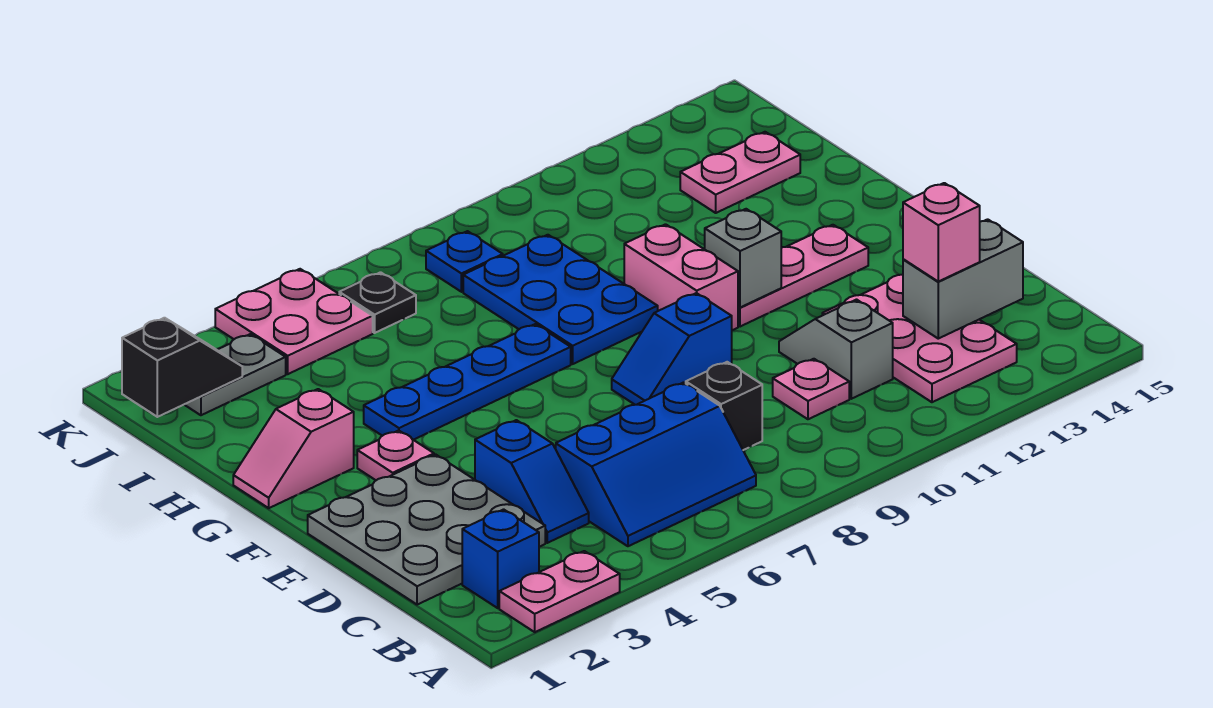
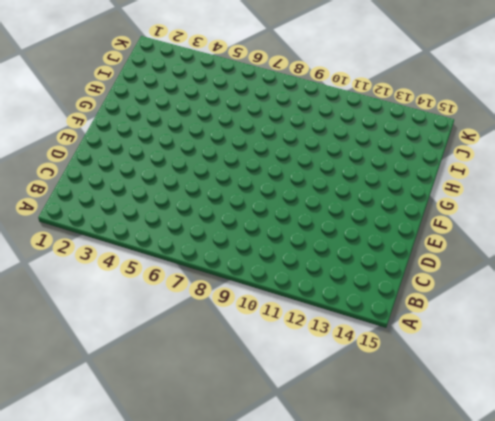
none -> pink 1x2 plate [499,551,620,632]
none -> blue 1x1 brick [462,509,539,608]
none -> blue 2x3 slope [556,382,756,546]

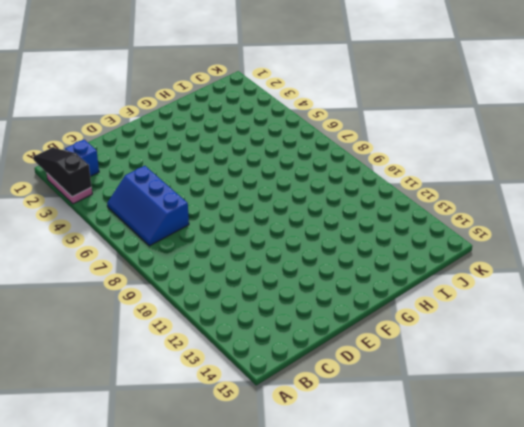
black 1x3 slope [33,147,91,197] -> none
none -> pink 2x3 plate [822,275,1017,402]
none -> grey 3x3 plate [308,455,545,605]
none -> blue 1x2 slope [475,420,589,543]

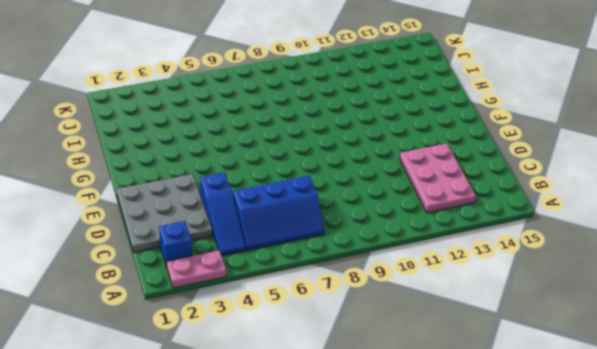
blue 1x3 slope [200,172,246,256] -> blue 1x2 slope [475,420,589,543]
none -> black 1x1 brick [686,362,762,450]
none -> pink 1x1 plate [773,359,849,419]
none -> grey 1x2 slope [779,300,893,399]

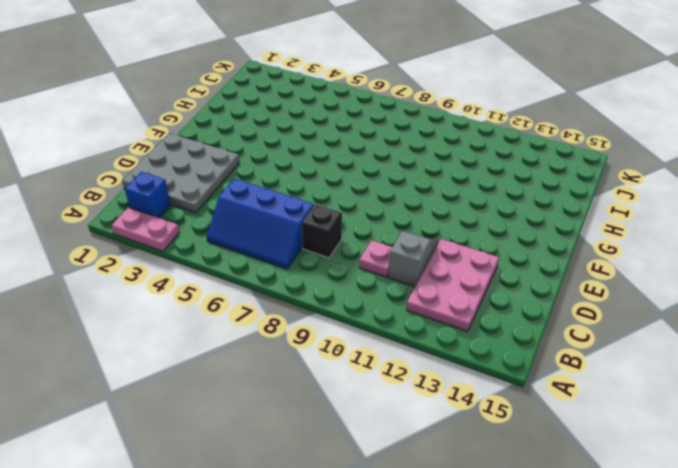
none -> blue 1x2 slope [475,420,589,543]
none -> blue 1x2 slope [612,293,732,405]
none -> pink 1x1 plate [357,430,434,480]

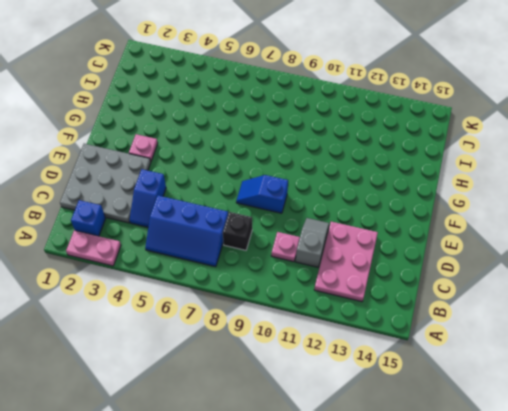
none -> pink 1x2 brick [624,224,738,330]
none -> pink 1x3 plate [738,225,868,327]
none -> pink 1x2 slope [233,389,354,508]

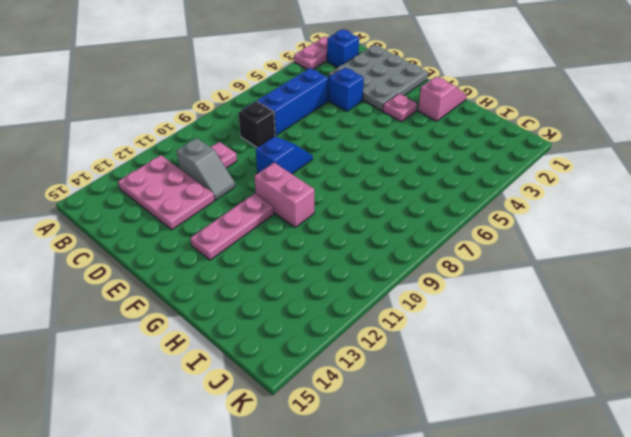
none -> blue 1x4 plate [364,324,571,440]
none -> blue 2x3 plate [463,235,658,364]
none -> pink 1x2 plate [680,132,800,213]

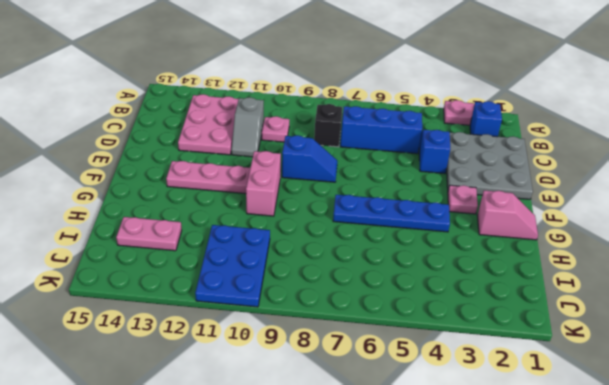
blue 2x3 plate [195,225,270,307] -> blue 2x3 plate moved to [463,235,658,364]
none -> grey 1x2 plate [184,334,286,415]
none -> pink 2x2 plate [215,269,373,374]
none -> black 1x1 plate [339,272,416,333]

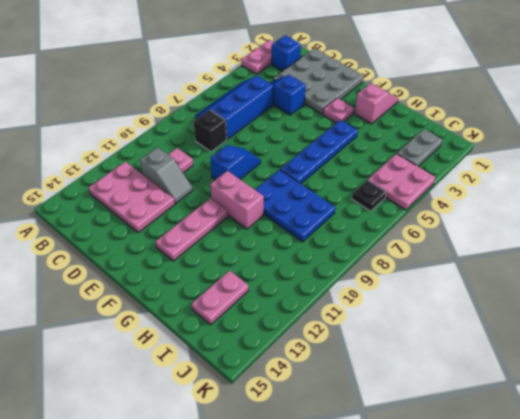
none -> blue 1x1 plate [426,231,503,292]
none -> grey 1x2 brick [903,219,1023,339]
none -> grey 1x1 brick [705,209,781,307]

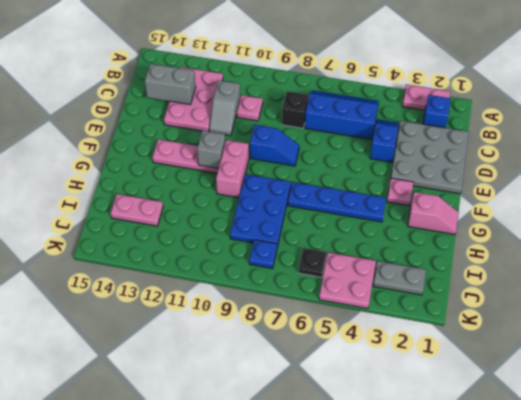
none -> black 1x2 slope [122,318,242,417]
none -> pink 1x1 brick [903,183,980,282]

